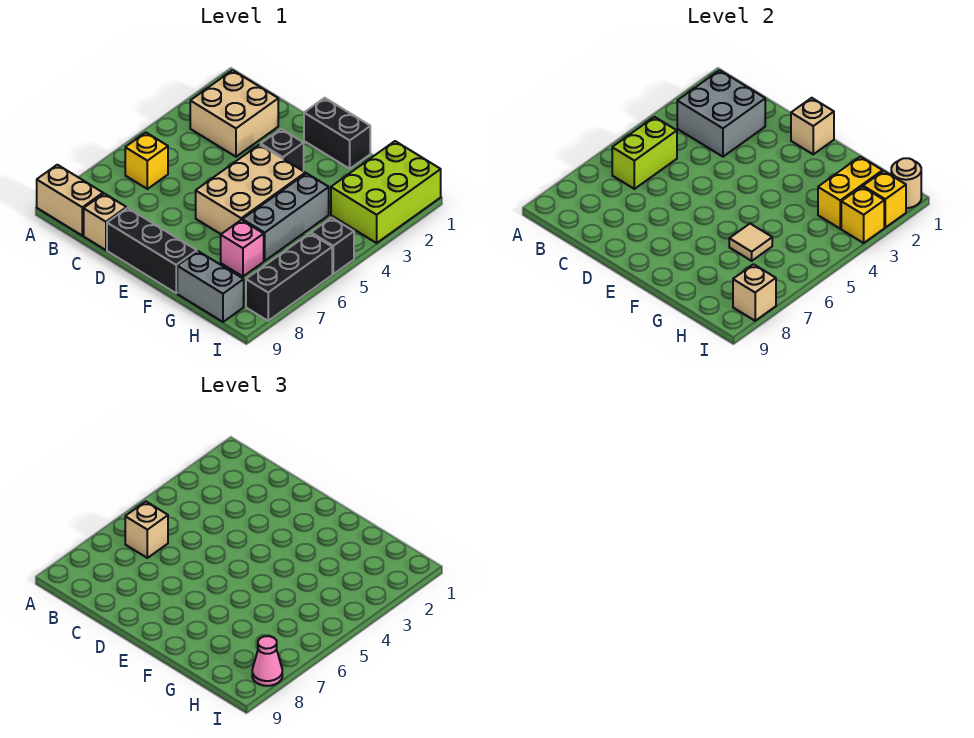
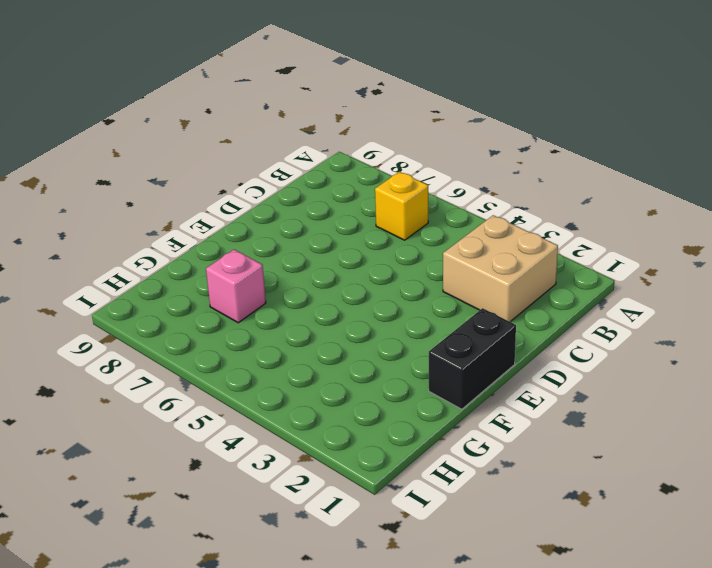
none -> tan 1x2 brick [37,165,103,236]
none -> tan 1x1 brick [84,194,126,250]
none -> black 1x3 brick [107,208,197,293]

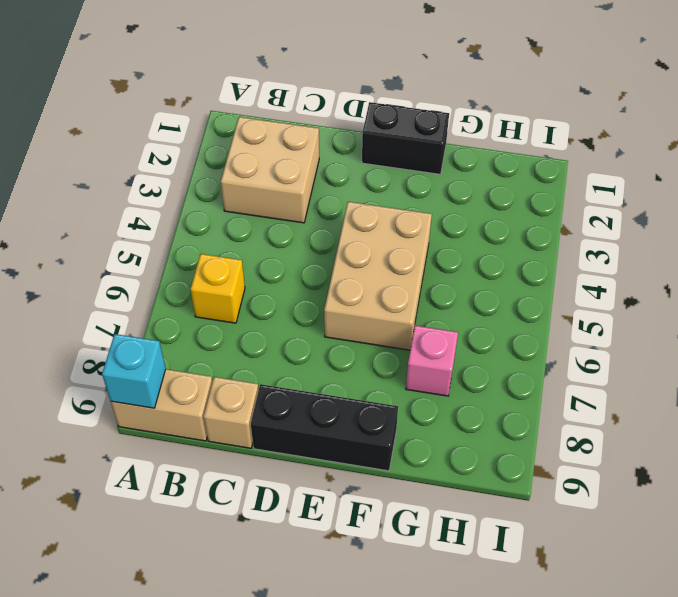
cyan 1x1 brick [102,334,166,408] -> none
none -> black 1x1 brick [261,129,304,171]
none -> grey 1x3 brick [242,173,329,261]
none -> grey 1x2 brick [177,251,244,322]

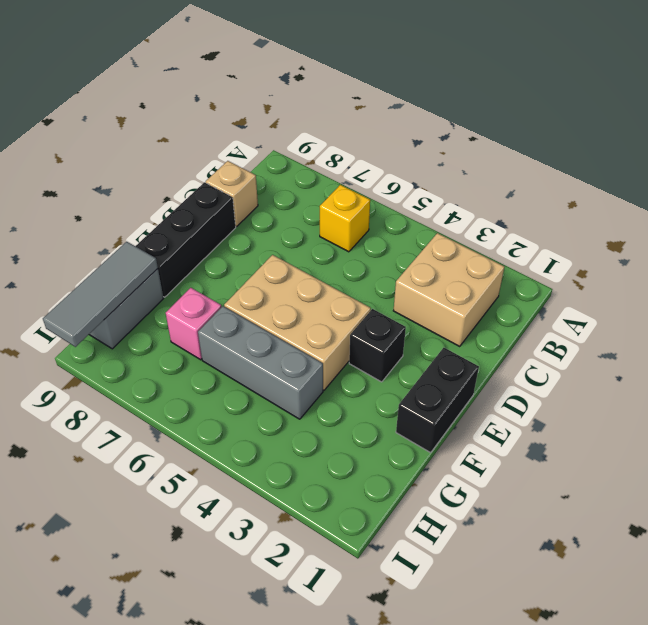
grey 1x3 tile [43,242,158,347] -> none
none -> tan 1x2 brick [37,165,103,236]
none -> lime 2x3 brick [331,141,441,243]
none -> black 1x1 brick [311,218,354,274]

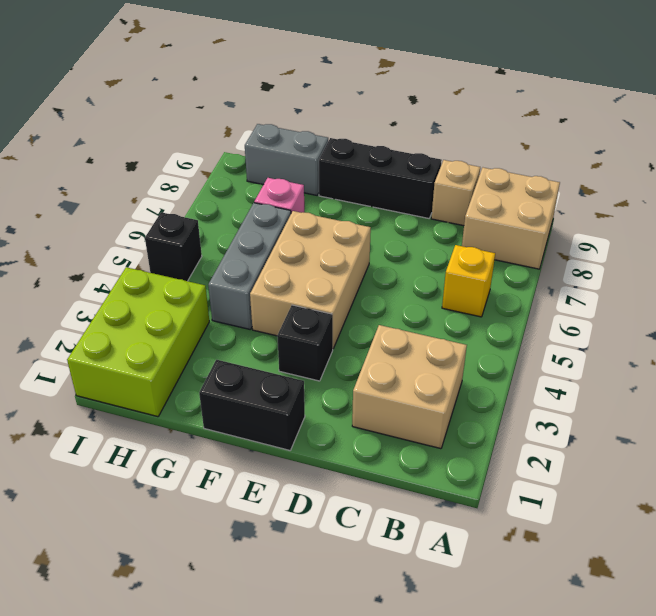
tan 2x2 brick [462,168,560,269] -> tan 1x2 brick [37,165,103,236]
none -> black 1x3 brick [246,233,332,321]
none -> grey 2x2 brick [677,70,765,157]
none -> lime 1x2 brick [612,117,677,189]

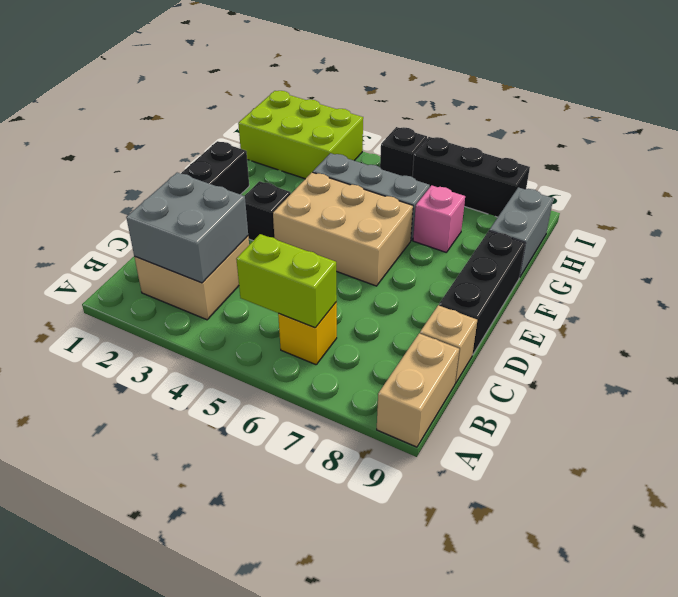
none -> tan 1x1 brick [791,98,834,154]
none -> tan 1x1 tile [729,224,772,261]
none -> yellow 1x2 brick [818,157,883,229]

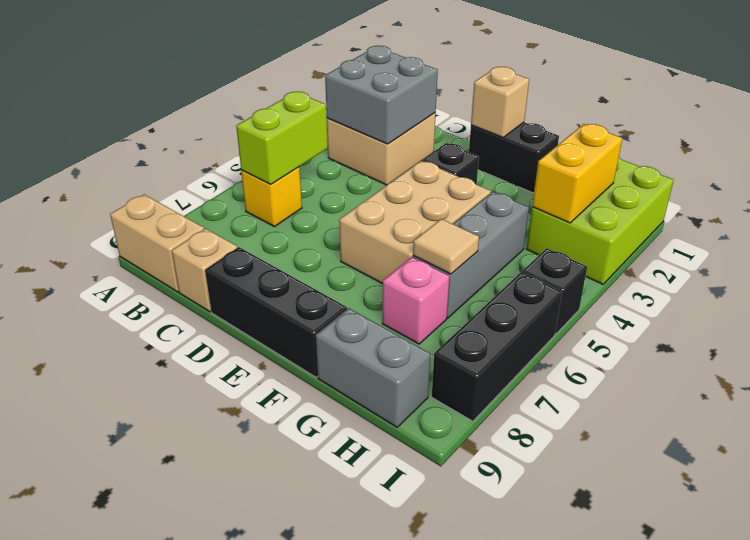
none -> tan 1x1 round brick [891,158,921,208]
none -> yellow 1x1 brick [863,171,906,227]
none -> yellow 1x1 brick [841,187,884,243]

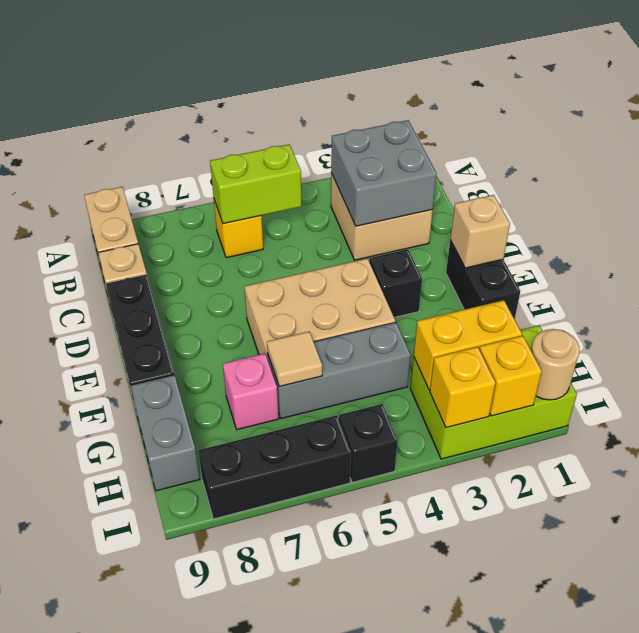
none -> tan 1x1 brick [733,264,776,321]
none -> tan 1x1 brick [125,502,168,558]
none -> pink 1x1 cone [252,636,282,686]

